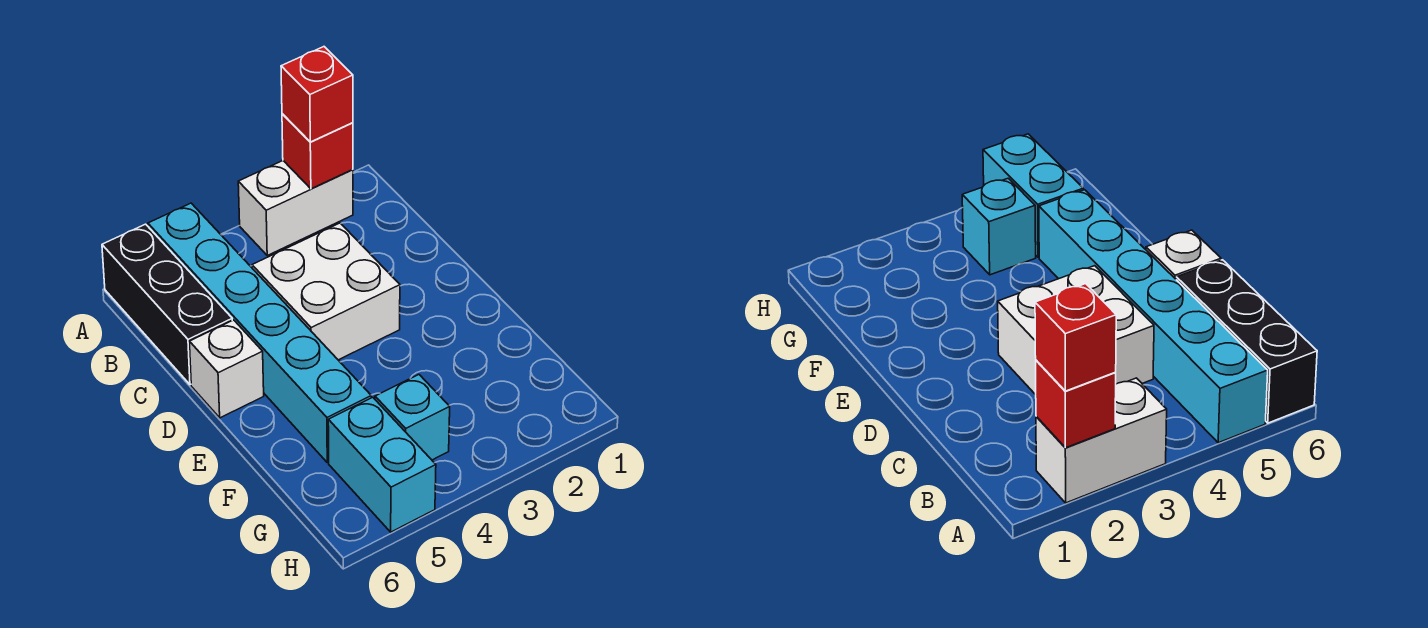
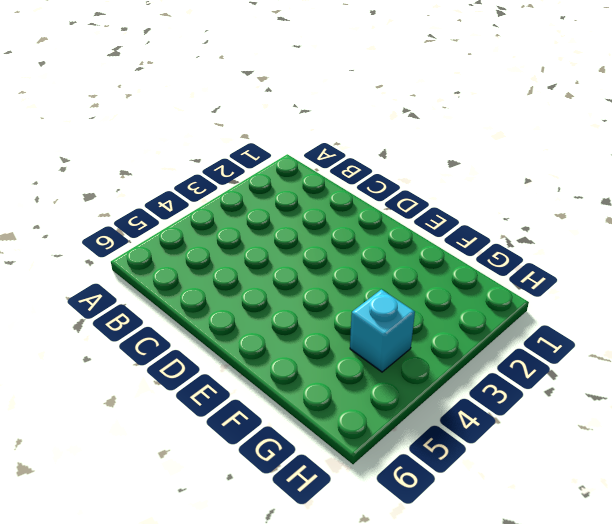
none -> white 1x2 brick [238,161,353,255]
none -> cyan 1x6 brick [148,203,371,463]

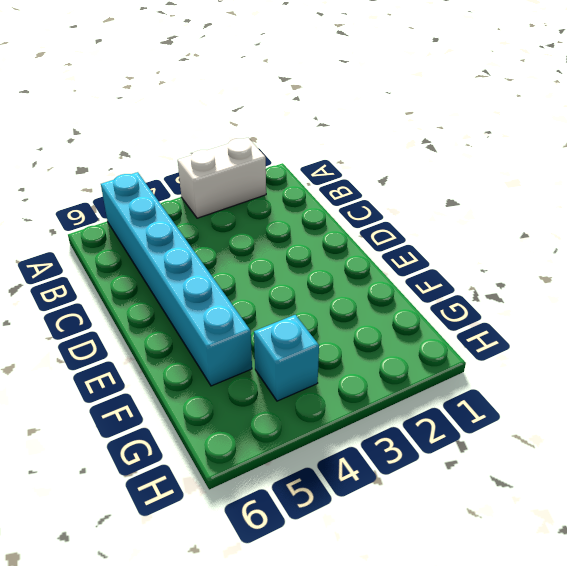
none -> black 1x3 brick [102,224,232,385]
none -> white 2x2 brick [252,223,400,360]

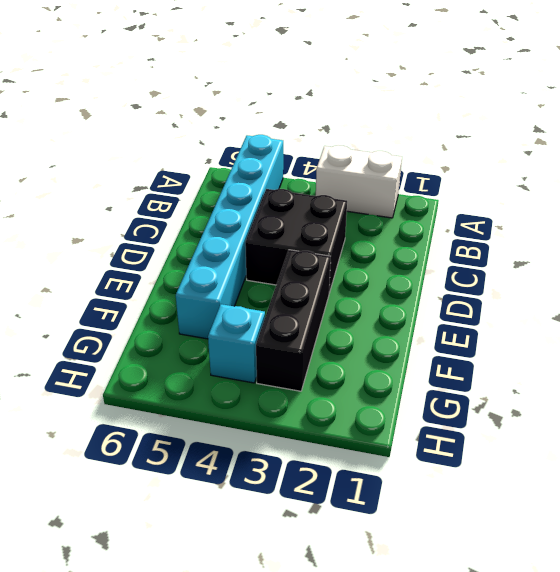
black 2x2 brick [245,189,347,293] -> white 2x2 brick [252,223,400,360]
black 1x3 brick [256,250,331,391] -> black 1x3 brick moved to [102,224,232,385]
none -> white 1x1 brick [189,320,264,418]
none -> cyan 1x2 brick [328,397,436,532]

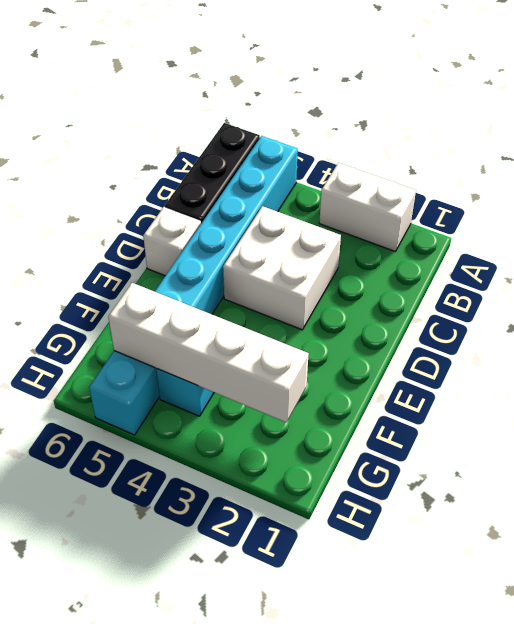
white 1x4 brick [108,283,309,422] -> none
none -> red 1x1 brick [282,114,353,189]
none -> red 1x1 brick [281,47,353,142]

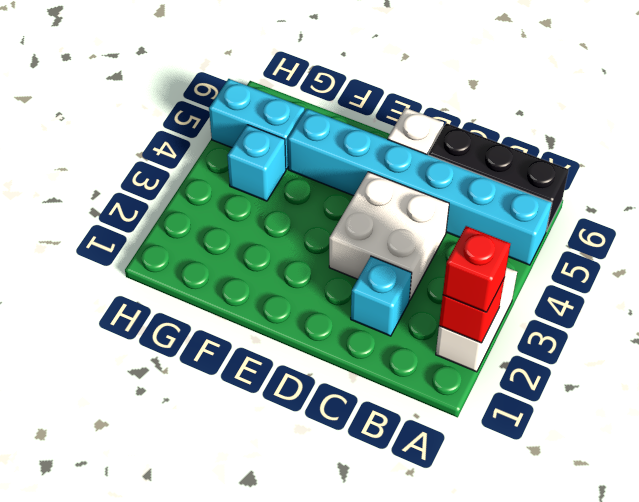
cyan 1x1 brick [351,256,412,336] -> none

